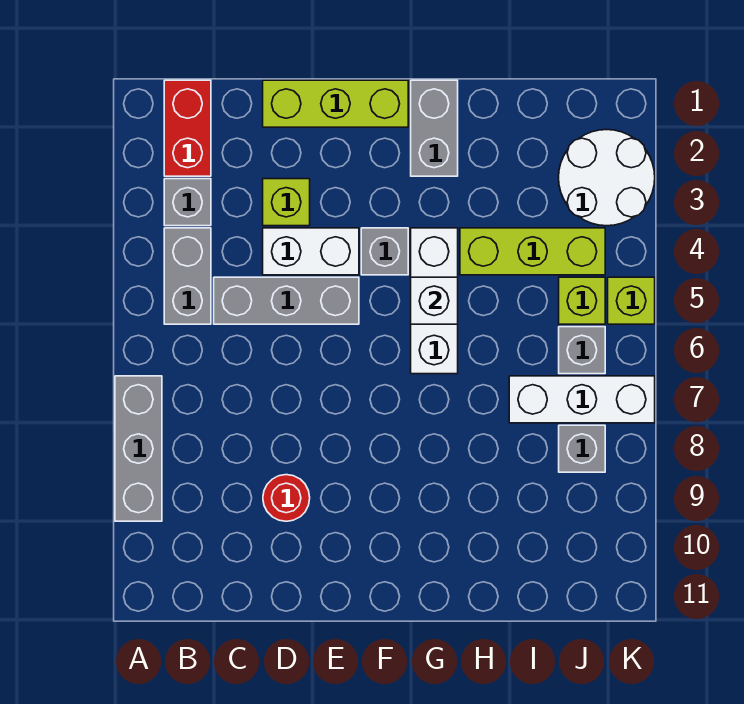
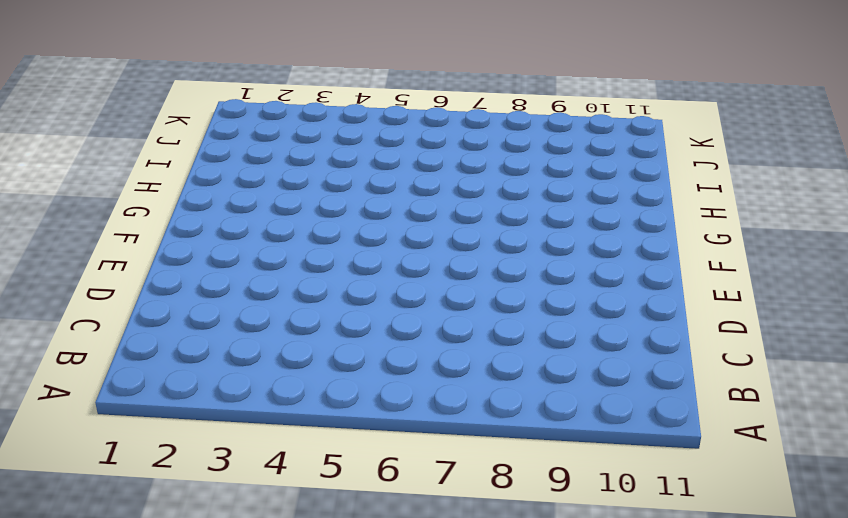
none -> grey 1x3 brick [115,376,162,521]
none -> red 1x2 brick [164,80,211,176]
none -> grey 1x1 brick [164,179,211,226]

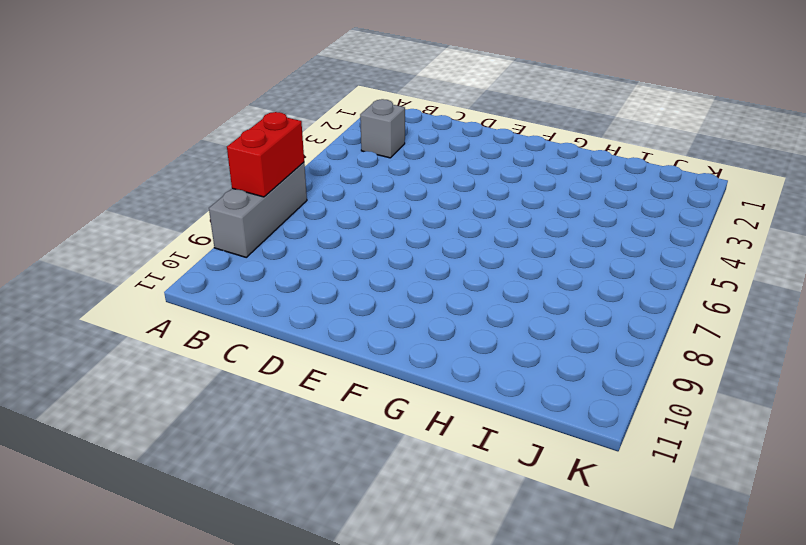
red 1x2 brick [227,112,304,197] -> red 1x2 brick moved to [164,80,211,176]
none -> grey 1x2 brick [164,228,211,324]
none -> grey 1x3 brick [214,277,359,324]
none -> lime 1x3 brick [263,80,408,127]

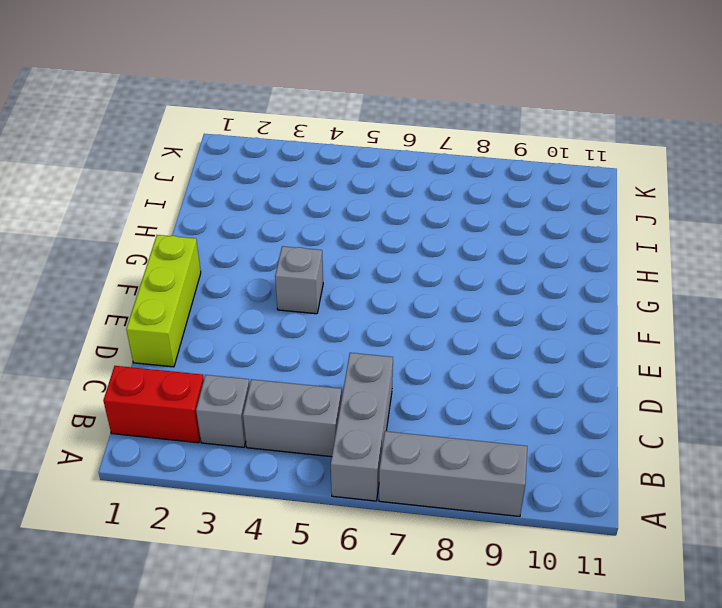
grey 1x3 brick [331,353,393,501] -> grey 1x3 brick moved to [214,277,359,324]
none -> lime 1x1 brick [263,179,310,226]
none -> white 1x2 brick [263,228,359,275]
none -> red 1x1 round brick [263,475,310,521]

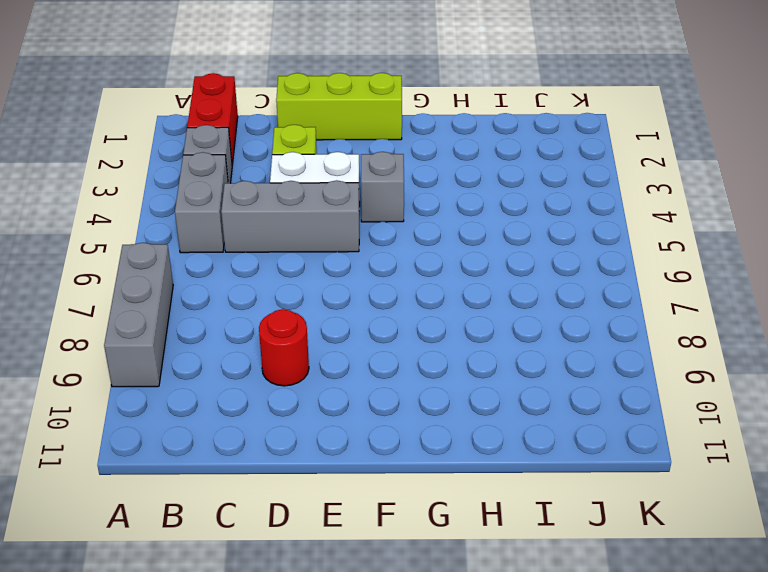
none -> grey 1x2 brick [411,80,458,176]
none -> white 1x3 brick [411,228,458,374]
none -> lime 1x3 brick [460,228,605,275]

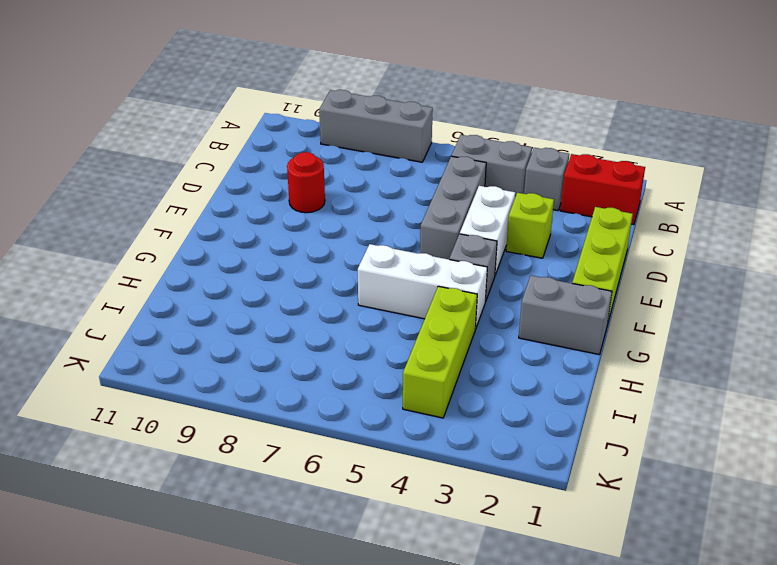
none -> white 1x3 brick [509,376,655,423]
none -> white 2x2 round brick [559,130,655,226]
none -> lime 1x1 brick [559,277,605,324]

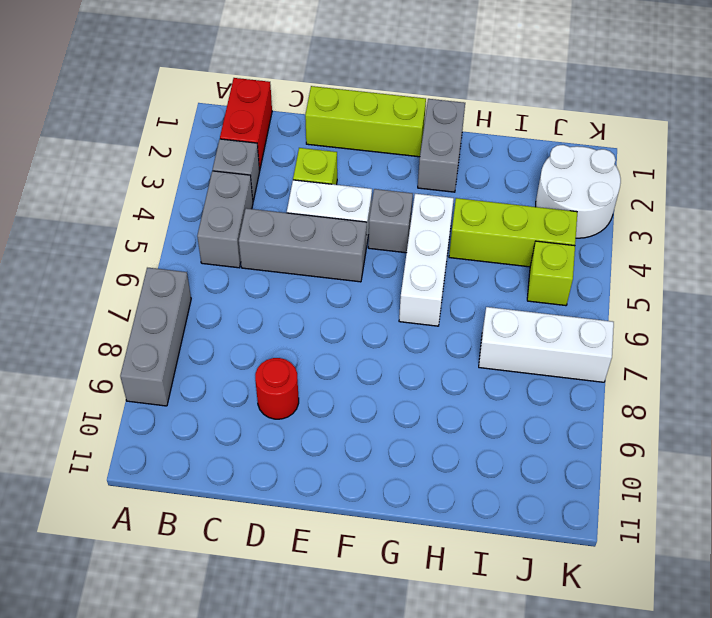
none -> grey 1x1 brick [559,327,605,374]
none -> grey 1x1 brick [559,425,605,472]
none -> lime 1x1 brick [608,277,655,324]

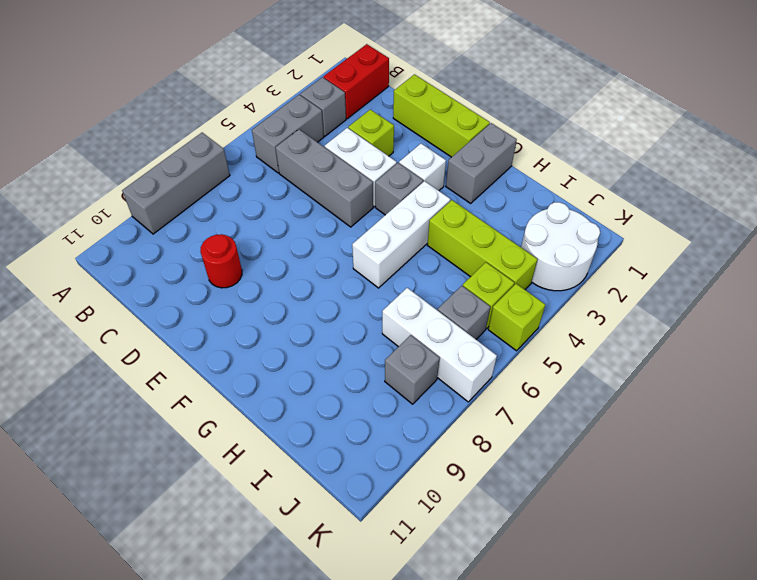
white 1x1 brick [399,144,446,191] -> white 1x1 brick moved to [411,277,458,324]

